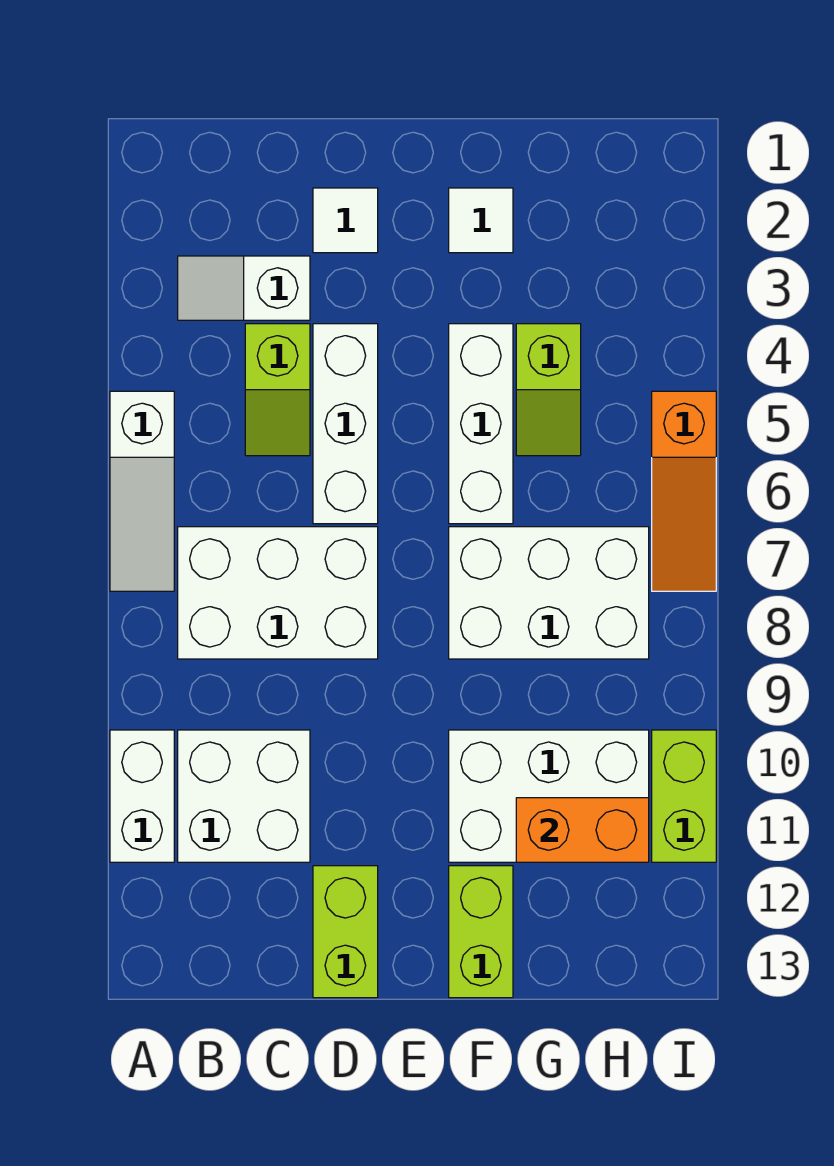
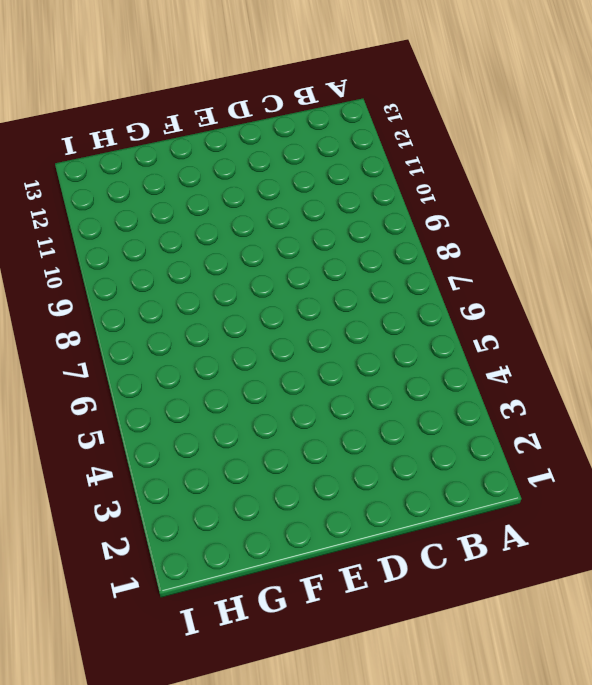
none -> white 1x3 slope [110,391,174,591]
none -> white 1x2 brick [110,730,174,862]
none -> white 1x2 slope [178,256,310,320]

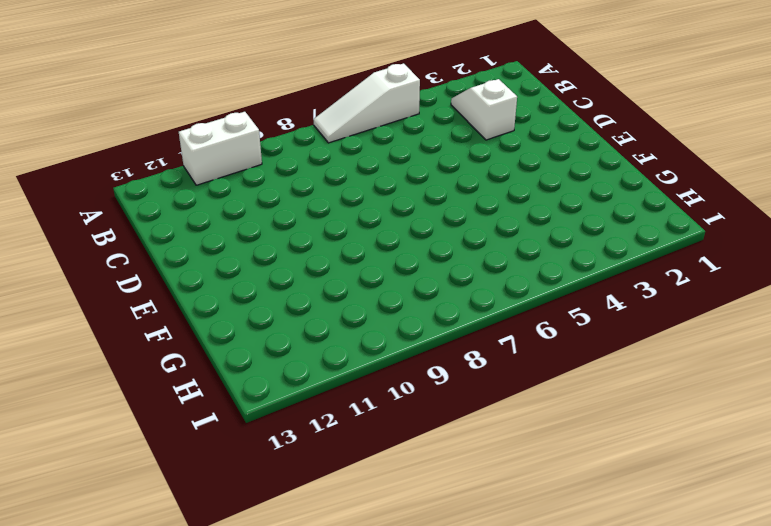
none -> white 2x3 brick [178,527,378,659]
none -> white 2x2 brick [178,730,310,862]
none -> lime 1x2 slope [245,324,310,456]

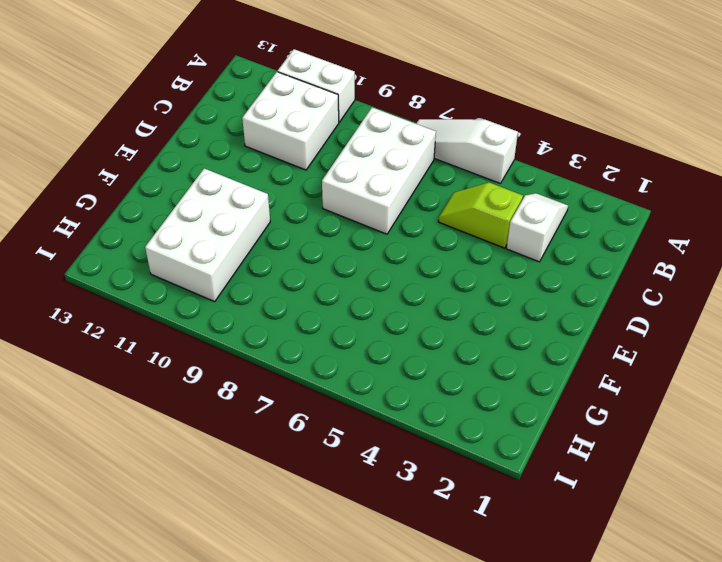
none -> white 1x1 tile [313,188,378,253]
none -> white 1x3 brick [313,324,378,524]
none -> lime 1x2 brick [313,866,378,998]

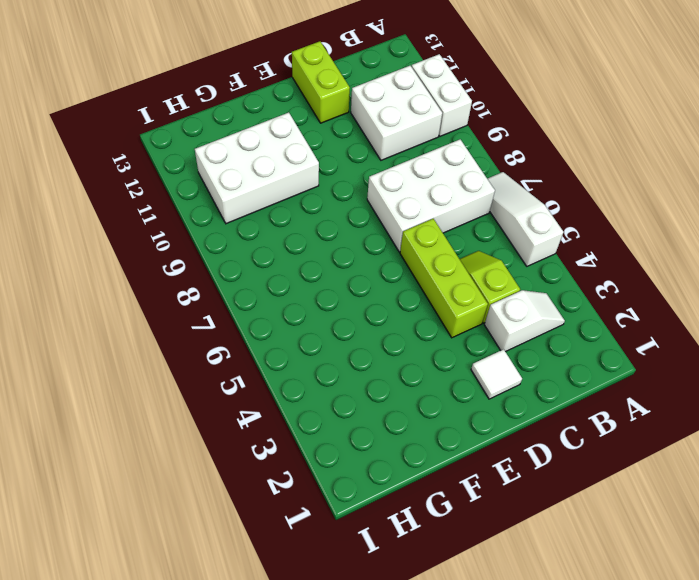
lime 1x3 brick [400,219,488,338] -> white 1x3 brick [313,324,378,524]
none -> white 1x1 tile [449,188,513,253]
none -> white 1x3 brick [449,324,513,524]
none -> white 2x3 brick [449,527,649,659]

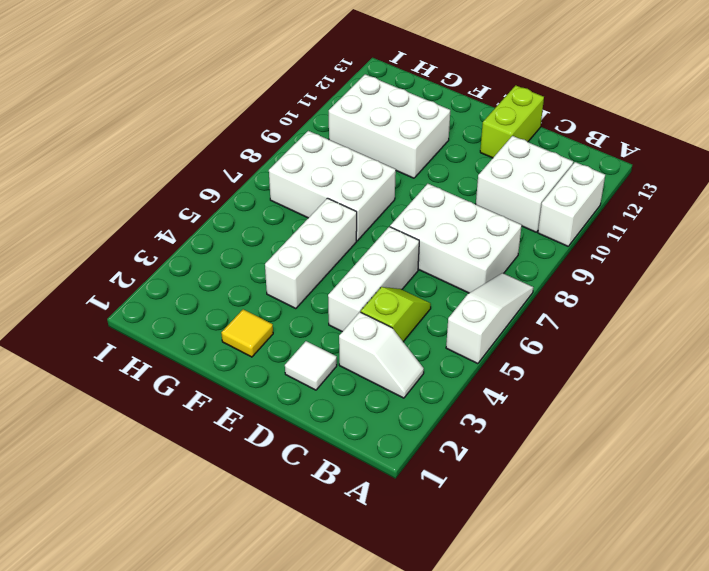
yellow 1x1 tile [221,309,273,357] -> white 1x1 tile [449,188,513,253]
none -> lime 1x2 brick [449,866,513,998]
none -> lime 1x2 slope [516,324,581,456]
none -> orange 1x3 slope [652,391,716,591]

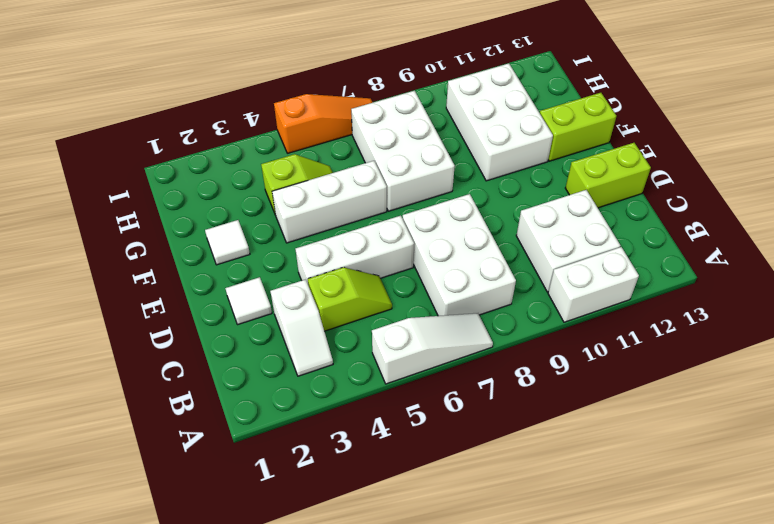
none -> lime 1x2 brick [652,730,716,862]
none -> orange 1x2 brick [516,798,649,862]

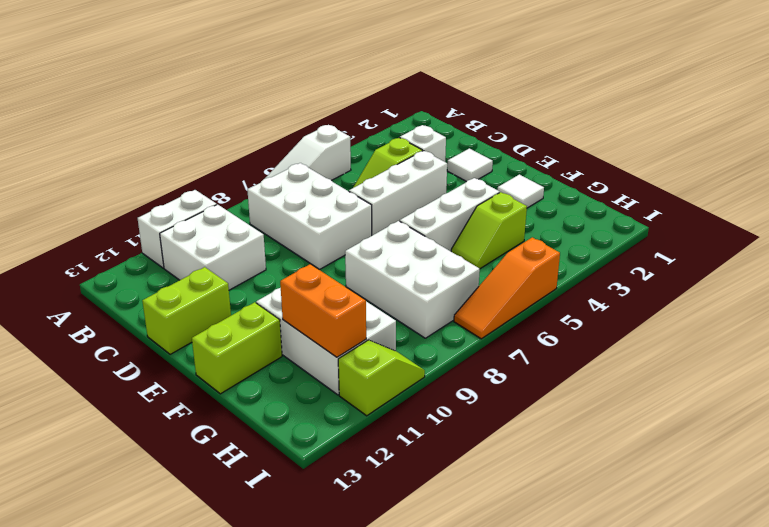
lime 1x2 slope [338,340,425,416] -> lime 1x2 brick [652,730,716,862]

